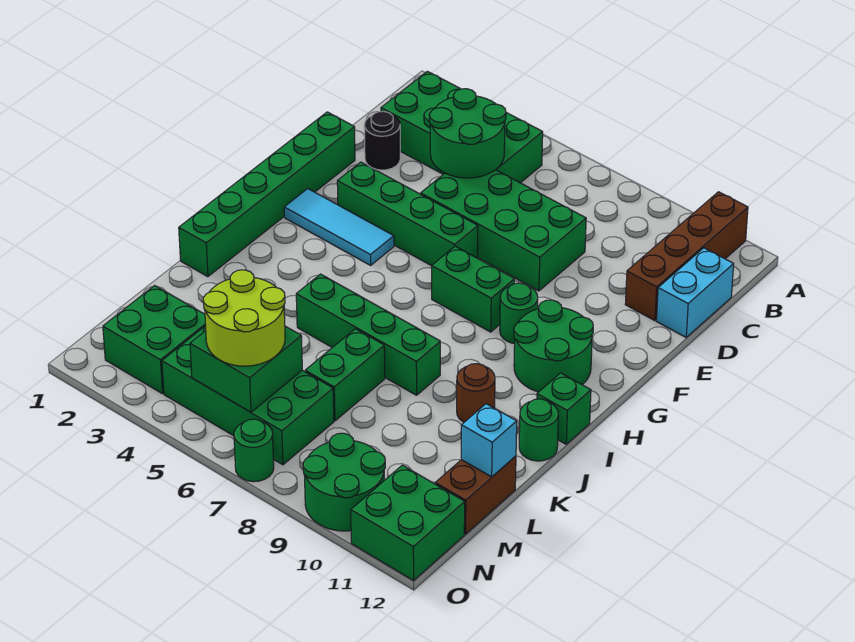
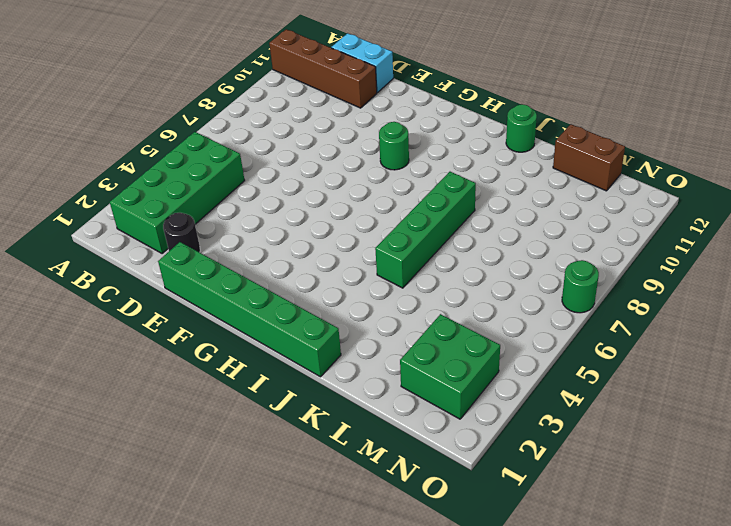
none -> green 2x4 brick [421,170,586,291]
none -> green 1x4 brick [337,162,478,266]
none -> cyan 1x3 tile [284,189,394,265]

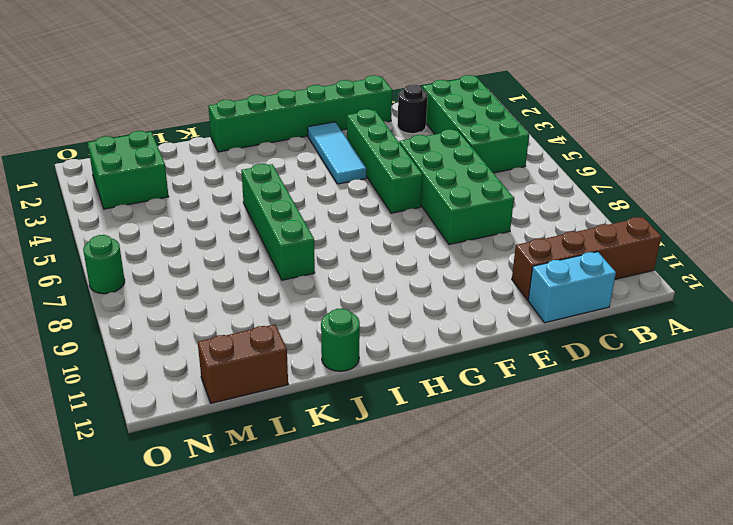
none -> green 1x2 brick [432,246,514,332]
none -> green 1x1 round brick [500,283,538,344]
none -> green 2x2 round brick [514,300,593,392]

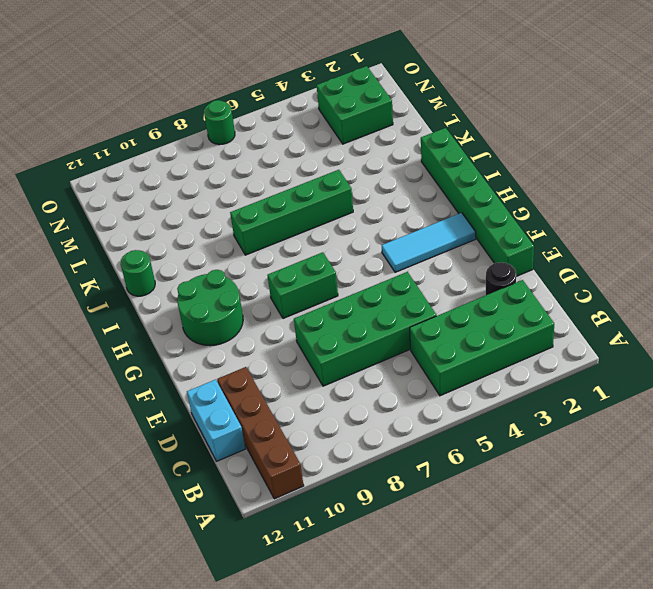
none -> green 1x4 brick [337,162,478,266]
none -> green 1x1 round brick [500,283,538,344]
none -> green 1x1 brick [537,373,591,444]

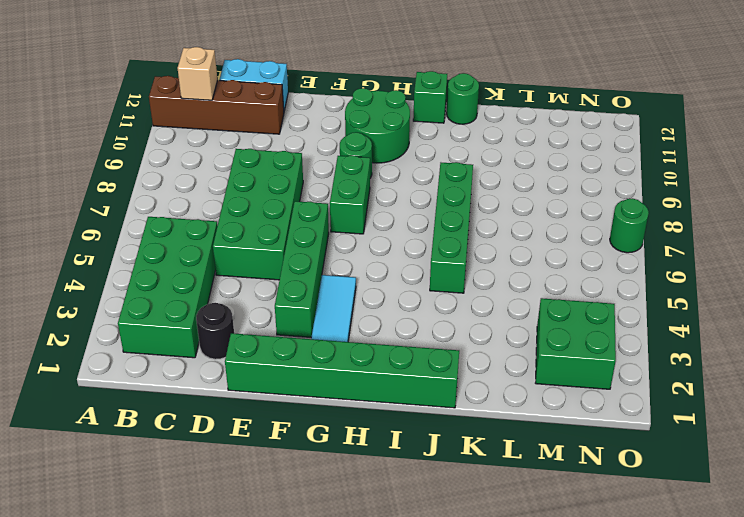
tan 1x1 brick [178,47,217,100] -> none
none -> brown 1x1 round brick [457,364,495,422]
none -> green 1x2 brick [305,329,385,421]
none -> brown 1x2 brick [435,456,516,534]

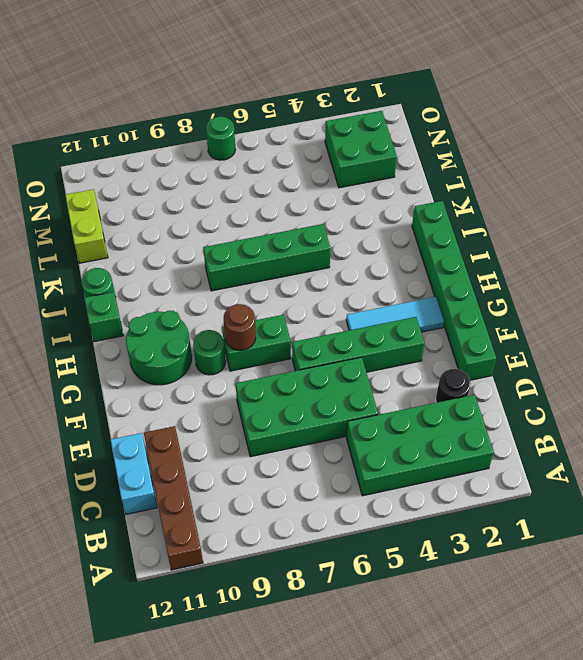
brown 1x1 round brick [224,304,256,350] -> brown 1x1 round brick moved to [457,364,495,422]
lime 1x2 brick [65,189,108,263] -> brown 1x2 brick [435,456,516,534]
none -> green 1x2 brick [305,329,385,421]
none -> green 2x4 brick [162,326,334,465]
none -> green 2x2 round brick [303,433,385,531]

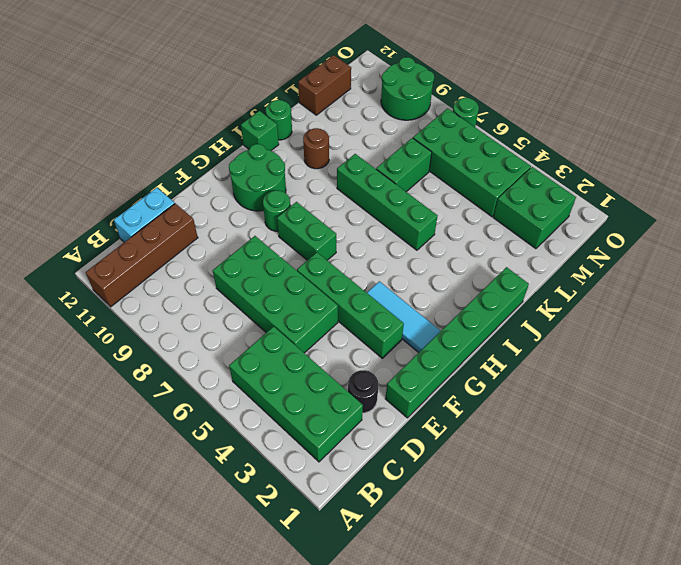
none -> green 2x2 brick [351,465,465,581]
none -> green 2x2 round brick [429,89,506,178]
none -> cyan 1x1 brick [461,404,517,477]

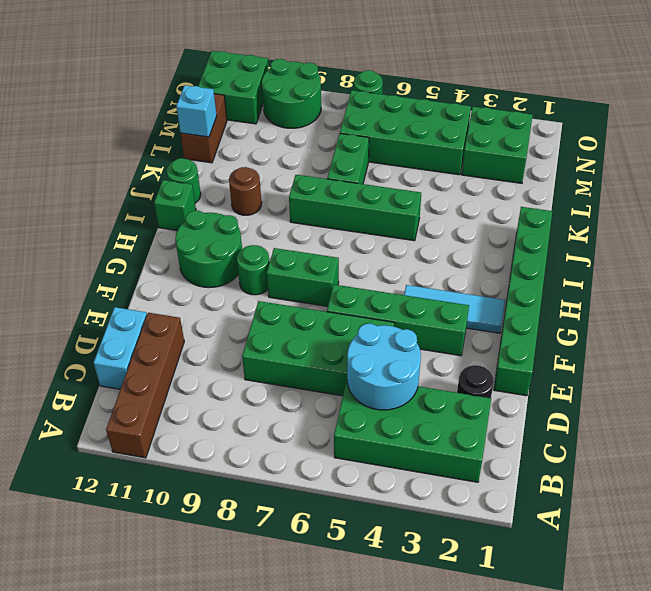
cyan 2x2 round brick [347,324,421,410] -> green 2x2 round brick [429,89,506,178]
none -> green 2x2 brick [190,326,302,412]
none -> lime 2x2 round brick [203,270,285,366]

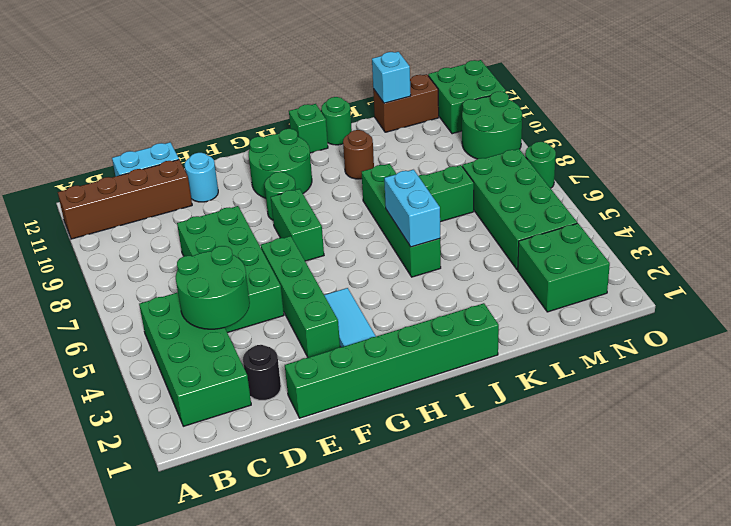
cyan 1x1 round brick [184,153,218,202] -> none
cyan 1x2 brick [384,170,440,247] -> none
none -> green 2x2 brick [190,326,302,412]
none -> lime 2x2 round brick [203,270,285,366]

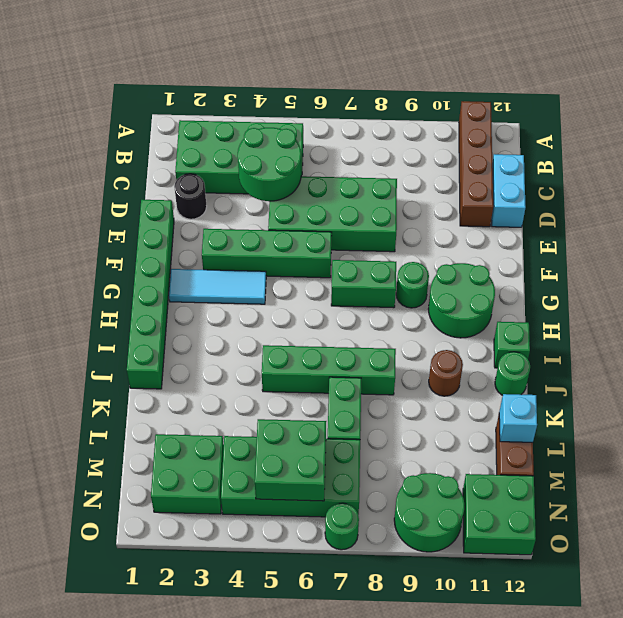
none -> lime 2x2 round brick [203,270,285,366]

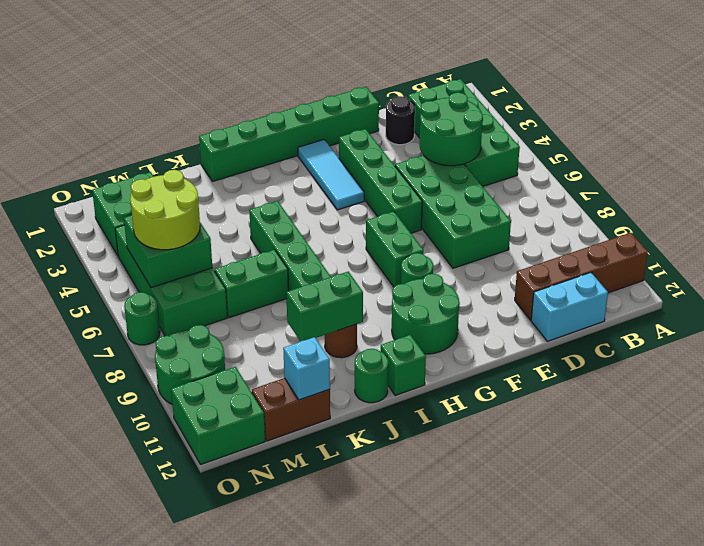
green 1x2 brick [286,272,363,342] -> none

